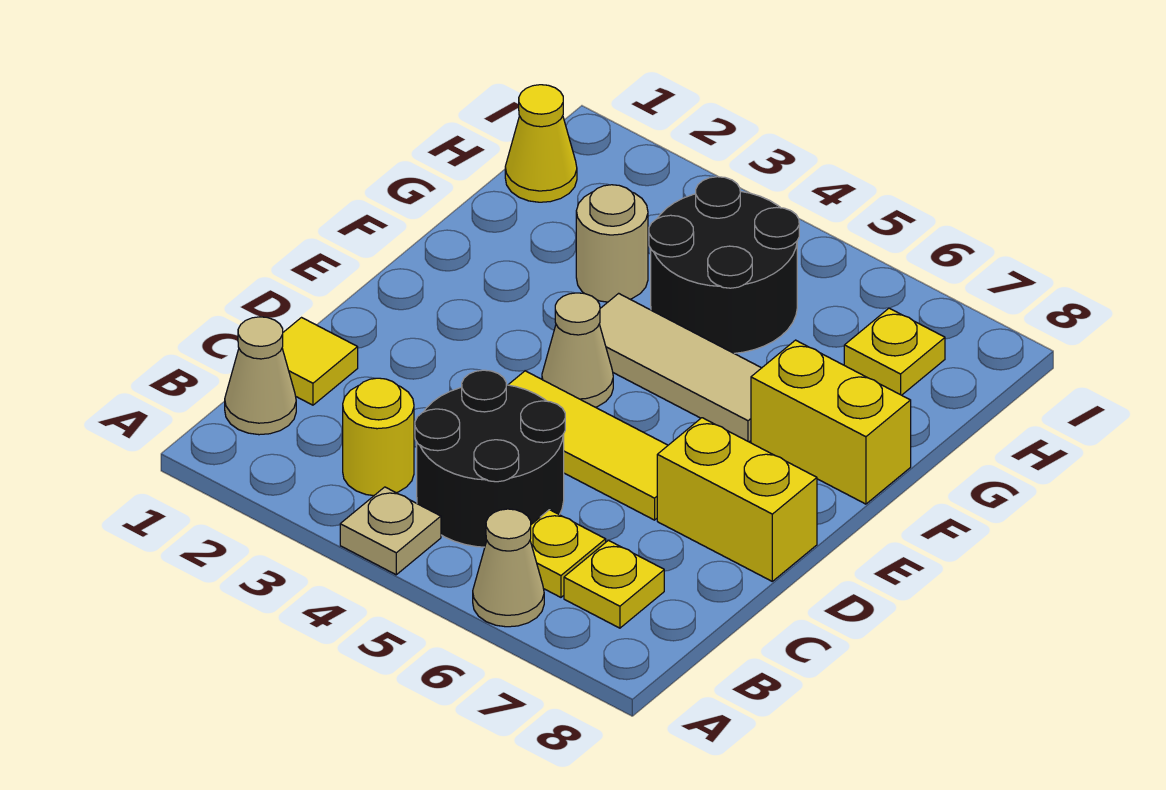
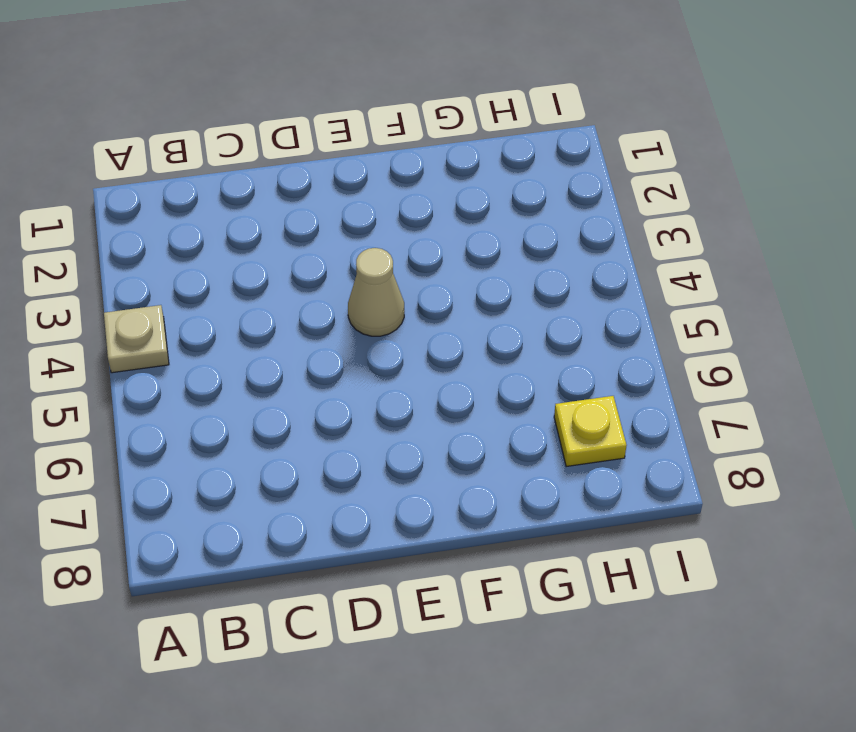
none -> tan 1x1 cone [473,509,544,627]
none -> tan 1x1 cone [225,317,296,435]
none -> yellow 1x1 round brick [343,378,414,496]

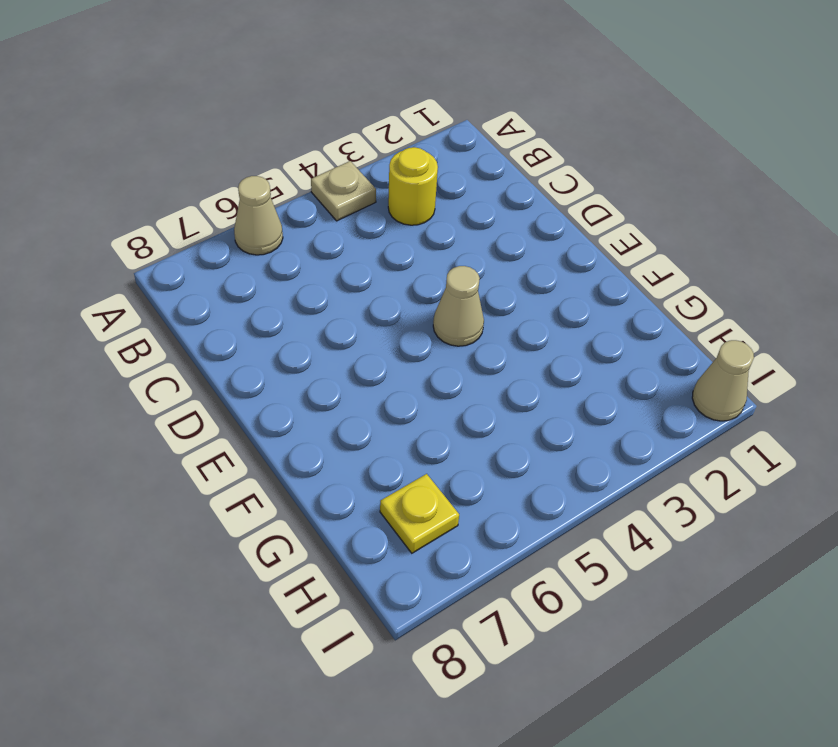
tan 1x1 cone [692,340,754,421] -> tan 1x1 cone moved to [225,317,296,435]
none -> black 2x2 round brick [415,370,565,547]
none -> yellow 1x1 plate [530,510,606,597]
none -> yellow 1x1 plate [564,540,664,628]

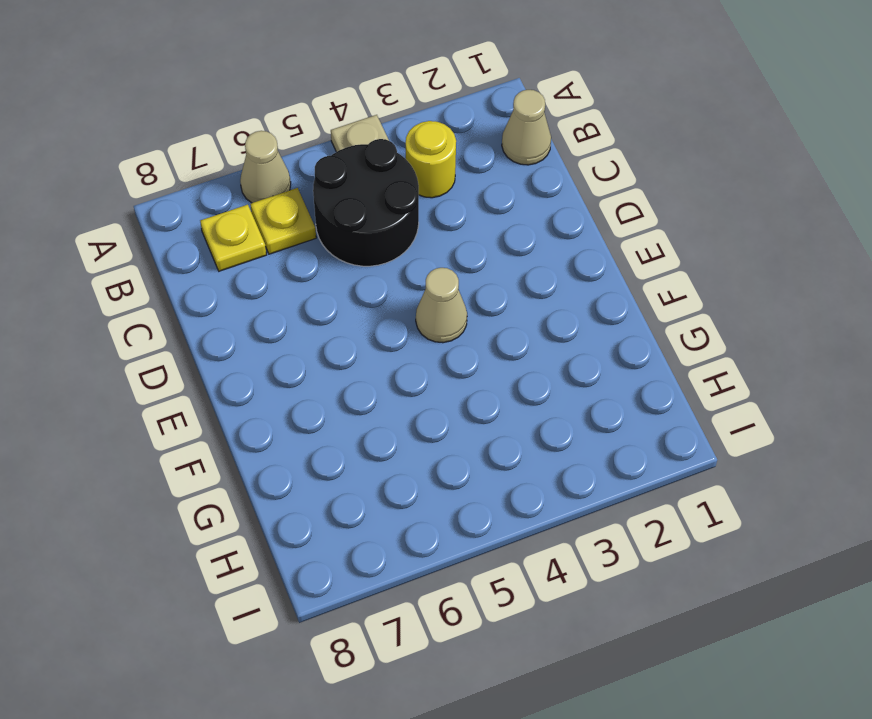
none -> yellow 1x1 tile [282,318,358,405]
none -> yellow 1x3 tile [508,371,668,520]
none -> yellow 1x2 brick [657,418,817,581]

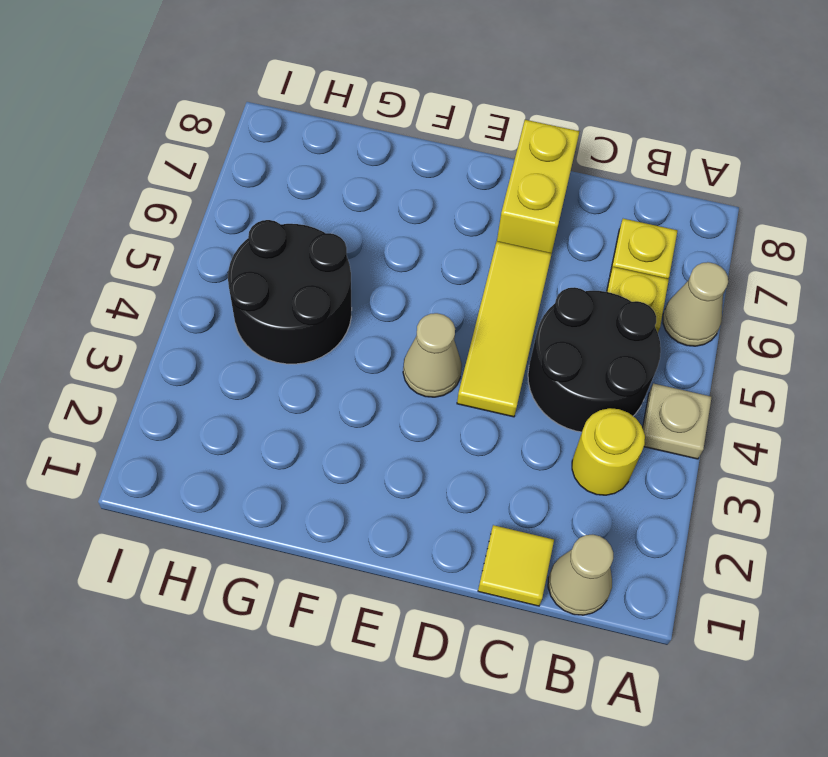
none -> tan 1x3 tile [599,293,761,442]
none -> yellow 1x2 brick [751,340,911,504]
none -> tan 1x1 round brick [576,185,648,302]

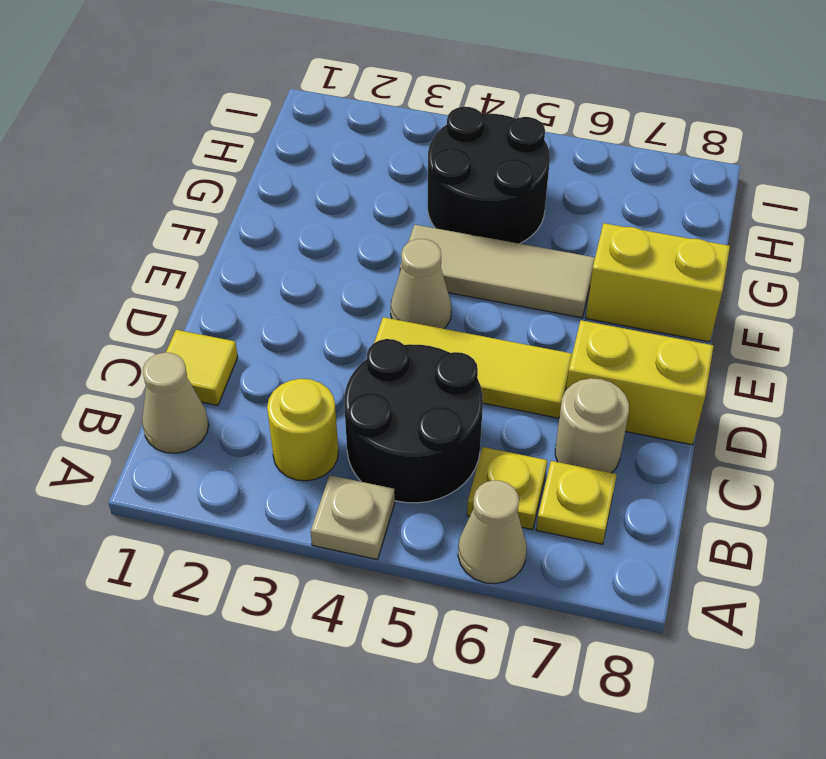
tan 1x1 round brick [555,378,629,473] -> tan 1x1 round brick moved to [576,185,648,302]
none -> yellow 1x1 cone [505,85,577,202]
none -> yellow 1x1 plate [844,308,945,395]

